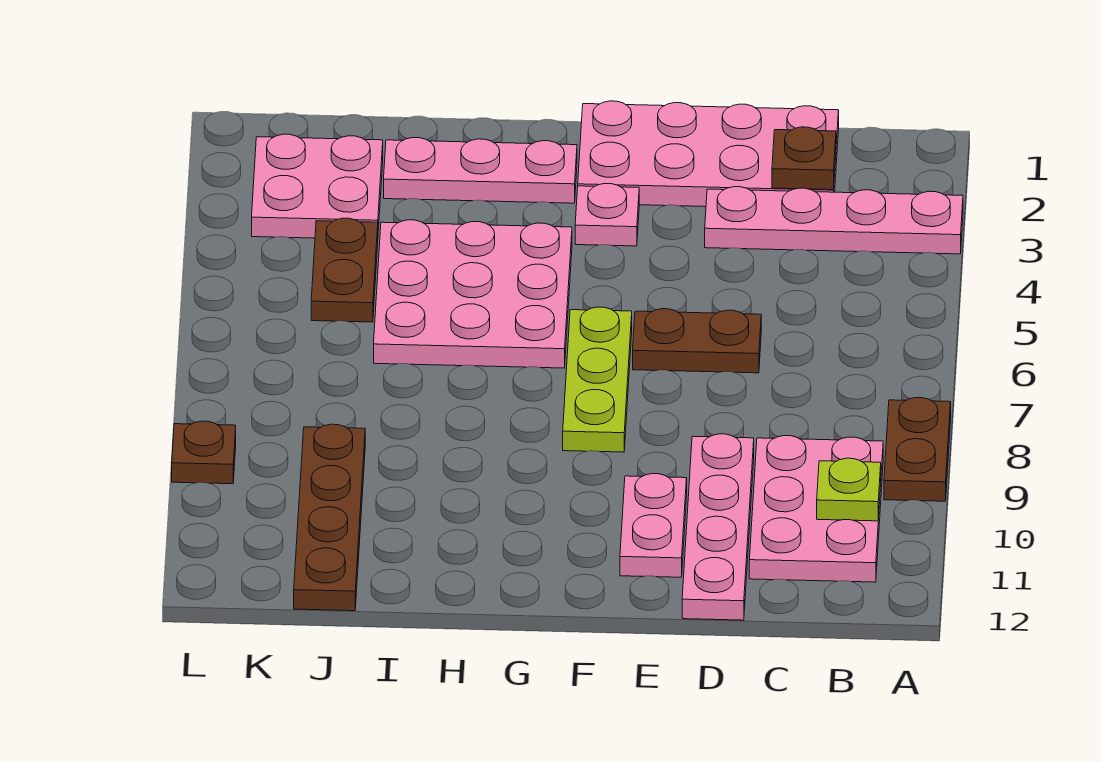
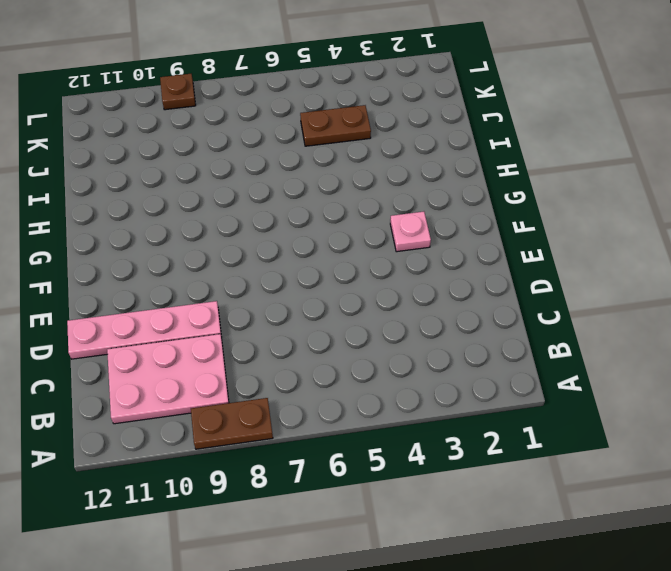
none -> pink 1x4 plate [705,187,963,254]
none -> pink 2x4 plate [578,101,839,207]
none -> brown 1x2 plate [633,309,761,373]

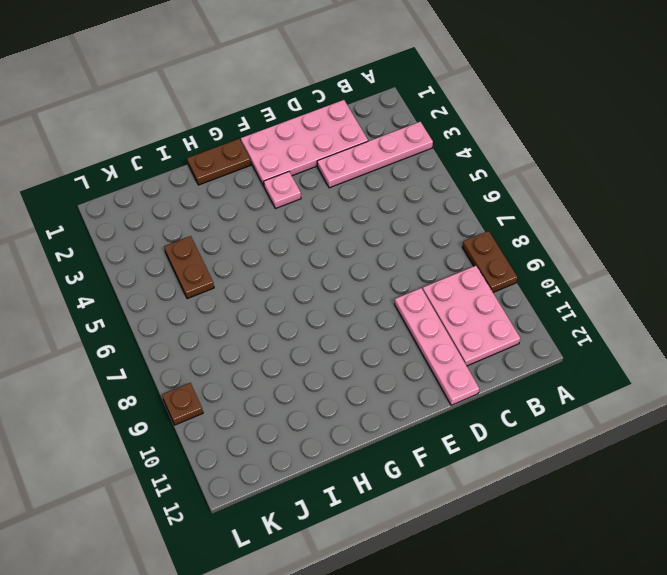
brown 1x2 plate [187,139,251,185] -> brown 1x2 plate moved to [633,309,761,373]
none -> pink 1x2 plate [620,474,687,577]
none -> lime 1x3 plate [563,307,632,452]
none -> pink 1x3 plate [384,138,577,203]

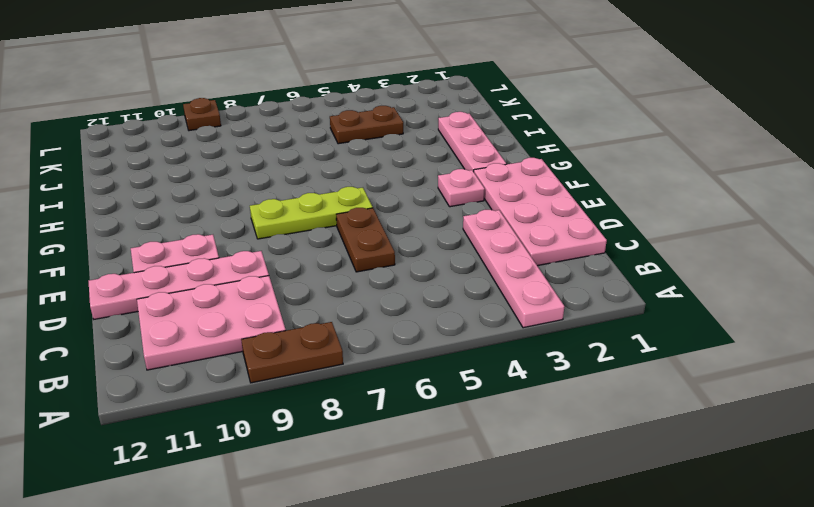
none -> pink 3x3 plate [374,220,572,368]
none -> pink 2x2 plate [252,134,383,238]
none -> brown 1x4 plate [294,424,365,611]

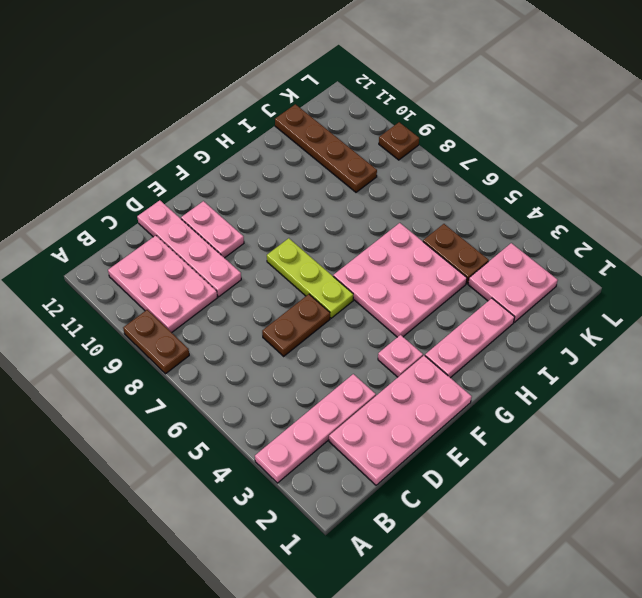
none -> lime 1x1 plate [817,458,881,521]
none -> brown 1x1 plate [772,127,836,190]

